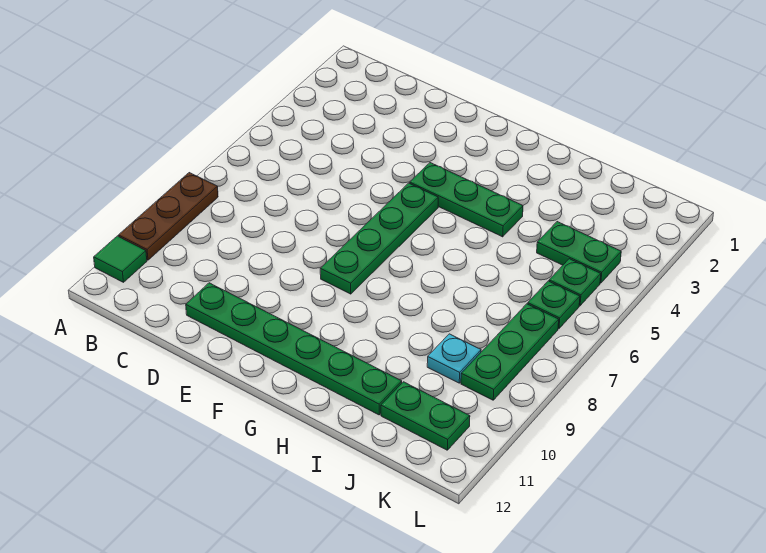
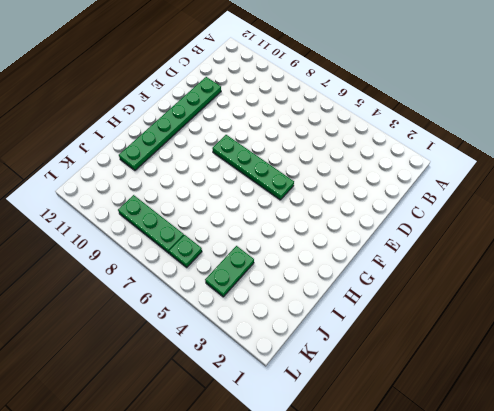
none -> brown 1x3 plate [118,173,218,260]
none -> green 1x1 tile [94,236,147,282]

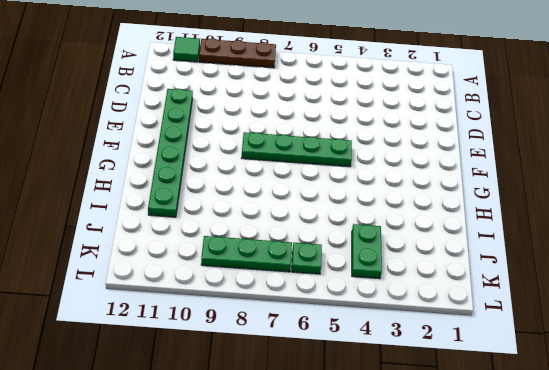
none -> green 1x3 plate [410,163,523,237]
none -> cyan 1x1 plate [427,334,481,383]

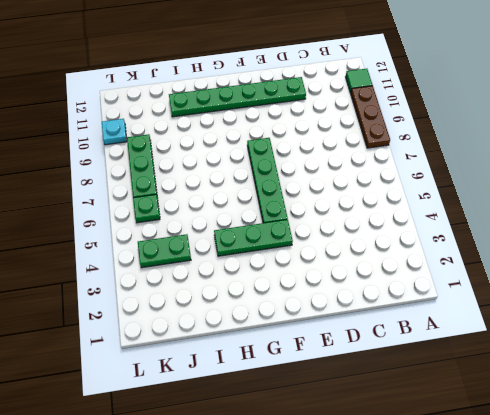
cyan 1x1 plate [102,119,127,145] -> cyan 1x1 plate moved to [427,334,481,383]
none -> green 1x2 plate [381,382,470,450]
none -> green 1x1 plate [549,259,601,306]

